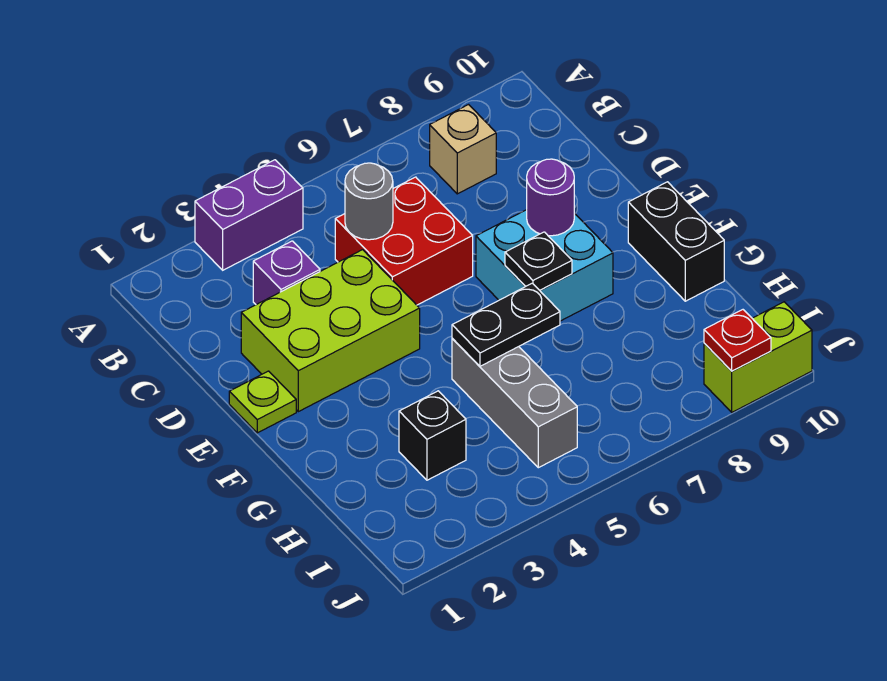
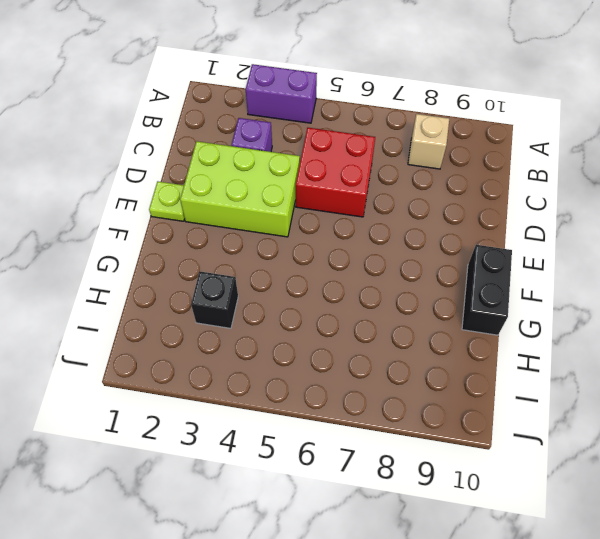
none -> cyan 2x2 brick [476,210,613,321]
none -> grey 1x3 brick [452,339,577,468]
none -> lime 1x2 brick [704,302,812,412]

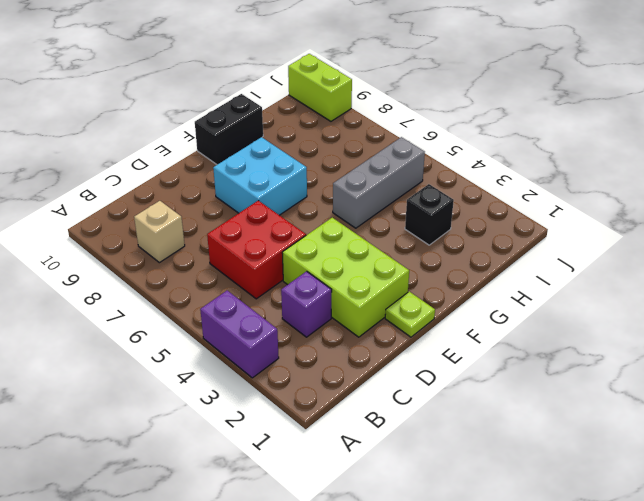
none -> grey 1x1 round brick [345,163,393,240]
none -> purple 1x1 round brick [527,159,574,236]
none -> black 1x1 plate [505,232,572,290]

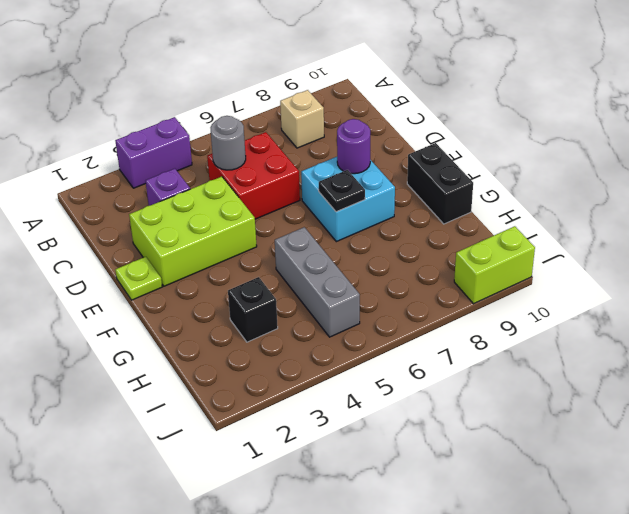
none -> black 1x2 plate [452,283,560,366]
none -> red 1x1 plate [704,310,771,371]

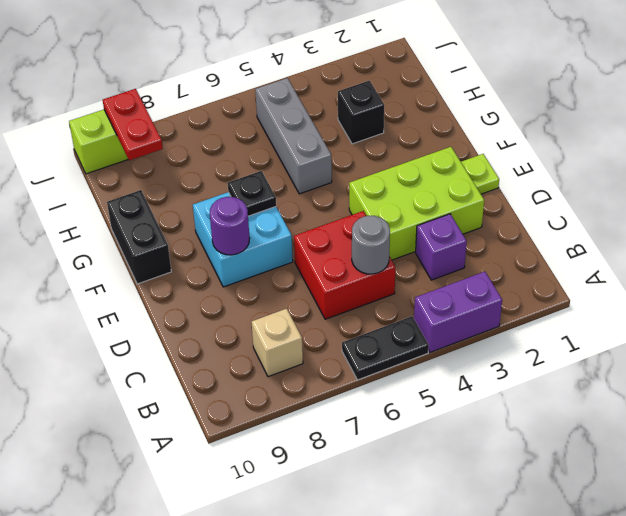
black 1x2 plate [342,316,429,380] -> black 1x2 plate moved to [452,283,560,366]
red 1x2 plate [103,89,163,160] -> red 1x1 plate [704,310,771,371]

